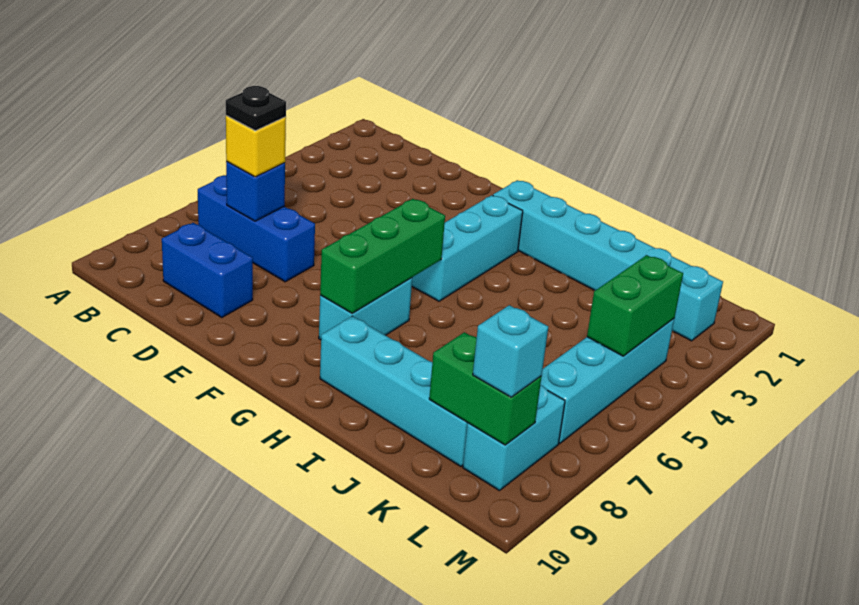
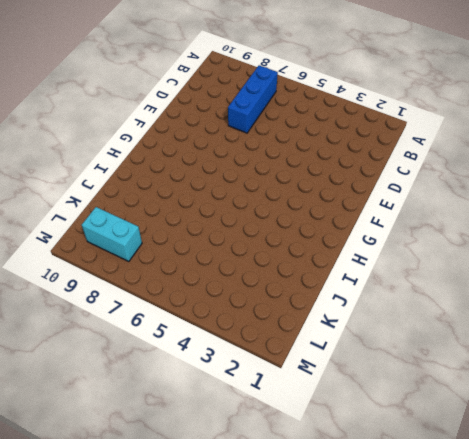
none -> blue 1x2 brick [162,223,253,317]
none -> cyan 1x6 brick [493,180,723,341]
none -> cyan 1x3 brick [412,195,523,301]

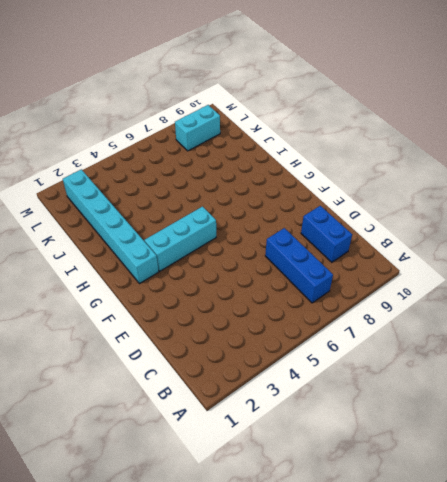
none -> cyan 1x2 brick [319,278,412,340]
none -> cyan 1x4 brick [320,316,468,466]
none -> cyan 1x4 brick [541,319,674,444]

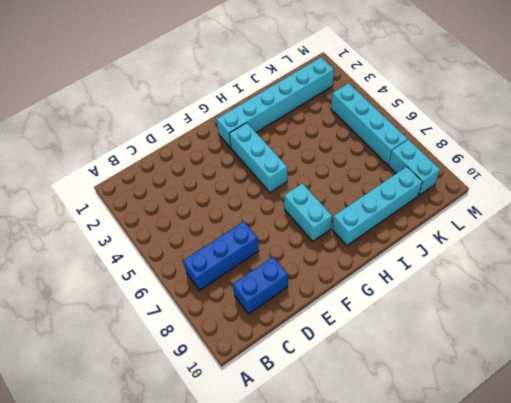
none -> blue 1x1 brick [226,161,285,221]
none -> green 1x3 brick [320,199,445,313]
none -> green 1x2 brick [429,332,542,445]

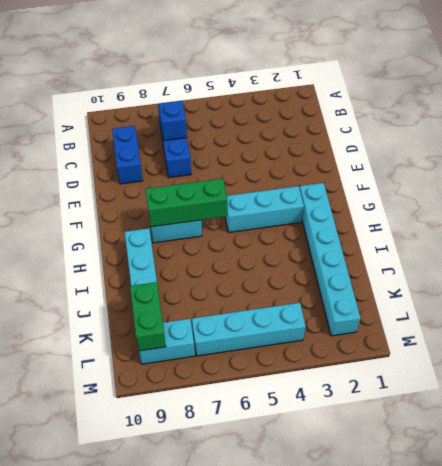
none -> green 1x2 brick [587,255,683,356]
none -> yellow 1x1 brick [226,116,286,177]
none -> cyan 1x1 brick [473,305,548,397]

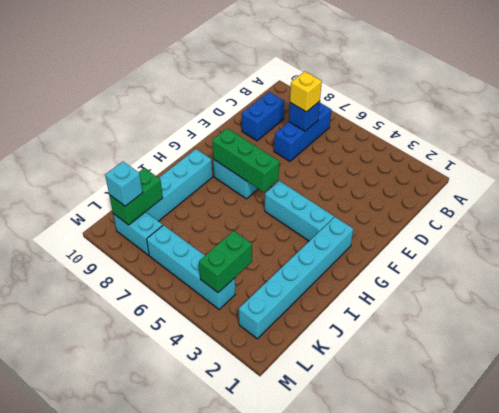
green 1x2 brick [199,231,252,293] -> green 1x2 brick turned to [587,255,683,356]
none -> black 1x1 plate [226,86,286,131]

